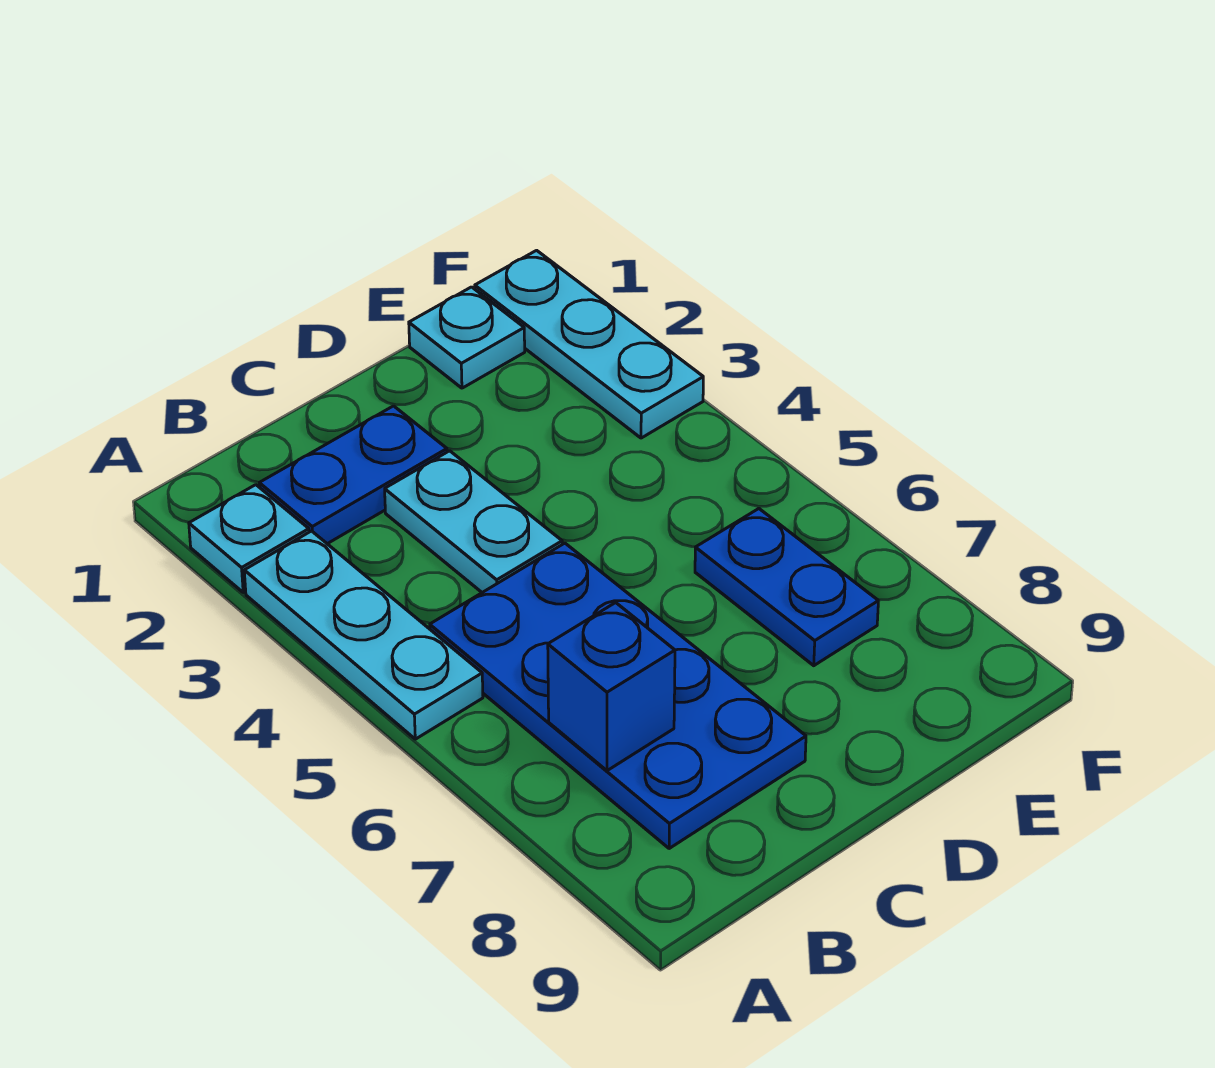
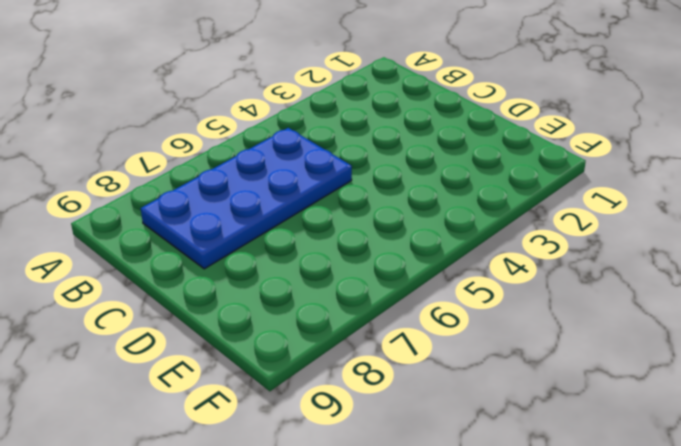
none -> cyan 1x1 plate [189,485,309,592]
none -> cyan 1x3 plate [244,531,483,739]

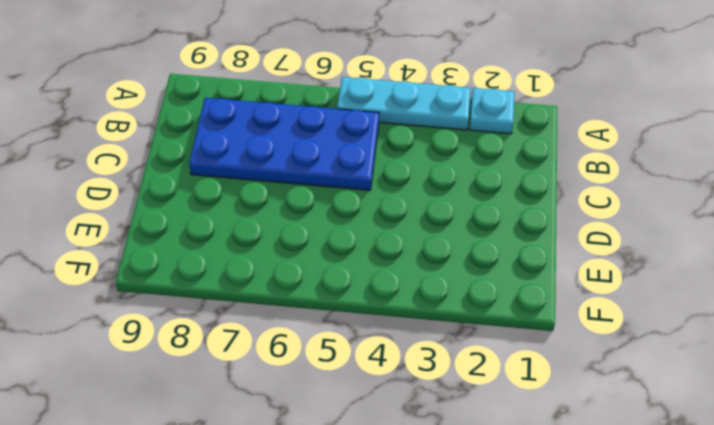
none -> blue 1x2 plate [259,406,447,544]
none -> cyan 1x2 plate [385,451,562,592]

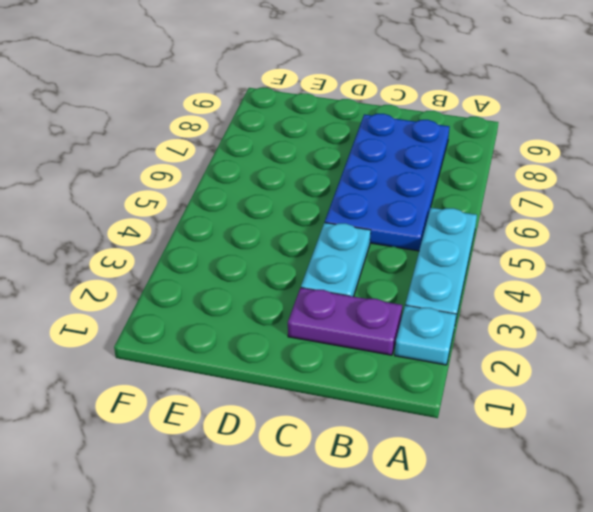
purple 1x2 plate [288,288,402,355] -> blue 1x2 plate [259,406,447,544]
none -> cyan 1x1 plate [409,287,525,388]
none -> blue 1x2 plate [695,509,878,666]

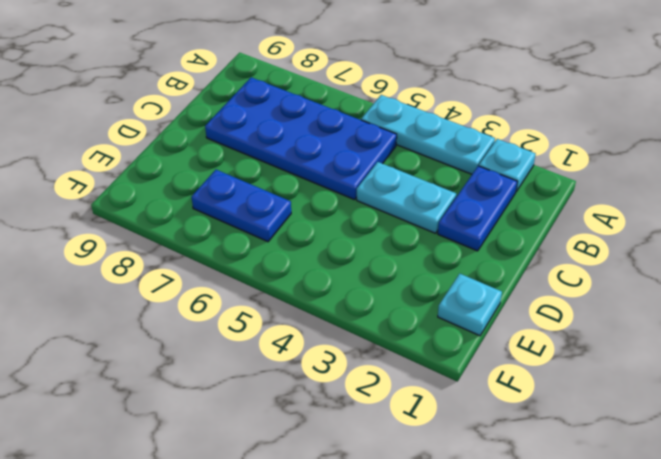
none -> cyan 1x3 plate [475,250,703,438]
none -> blue 1x1 brick [548,603,675,771]

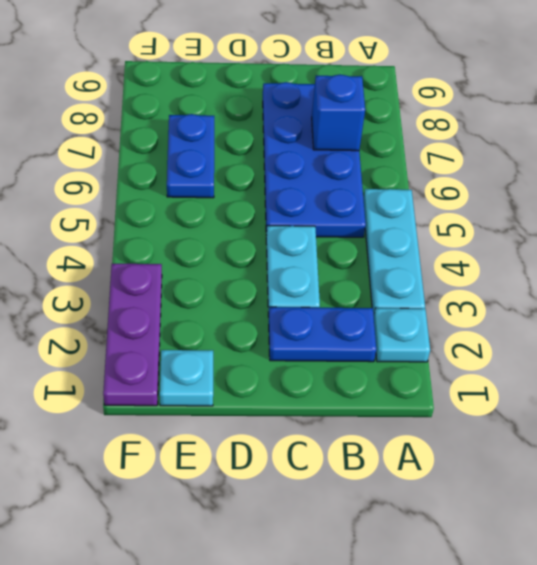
purple 1x3 plate [103,264,162,406] -> cyan 1x3 plate [475,250,703,438]

